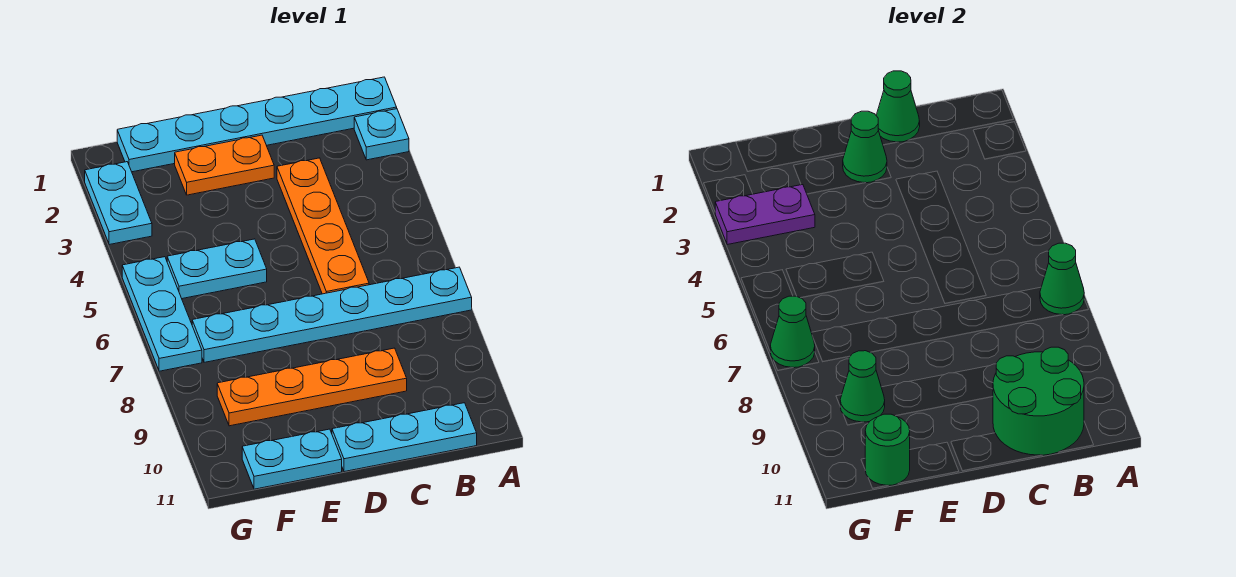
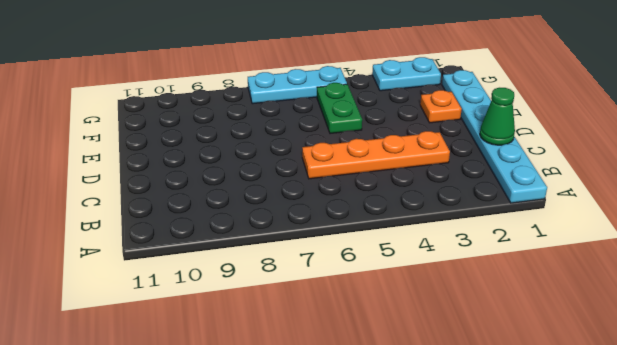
orange 1x1 plate [420,90,462,123] -> orange 1x2 plate [175,135,274,195]
green 1x2 plate [317,83,362,134] -> cyan 1x2 plate [167,239,267,299]
none -> cyan 1x1 plate [354,109,409,160]
none -> cyan 1x6 plate [192,267,472,362]
none -> cyan 1x3 plate [332,403,477,472]

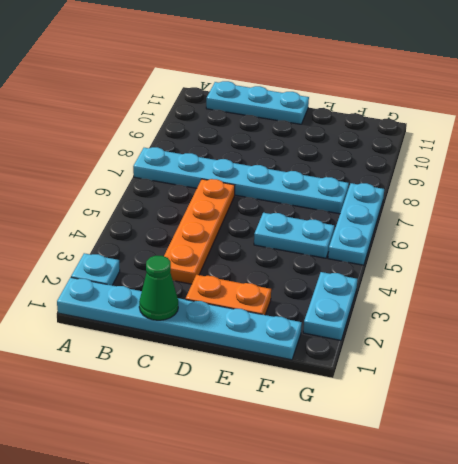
none -> orange 1x4 plate [217,348,407,426]
none -> cyan 1x2 plate [242,429,342,489]
none -> green 1x1 cone [1040,243,1084,315]

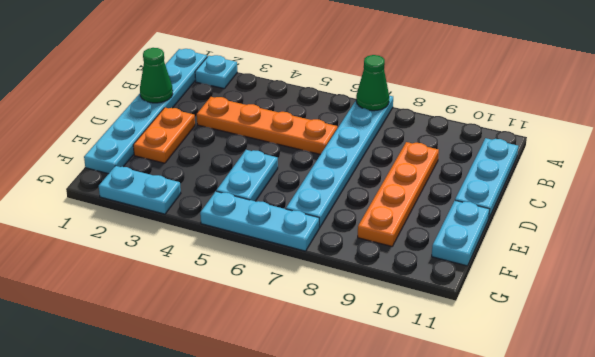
none -> green 2x2 round brick [993,347,1084,455]
none -> green 1x1 cone [843,111,887,183]
none -> purple 1x2 plate [715,185,815,245]

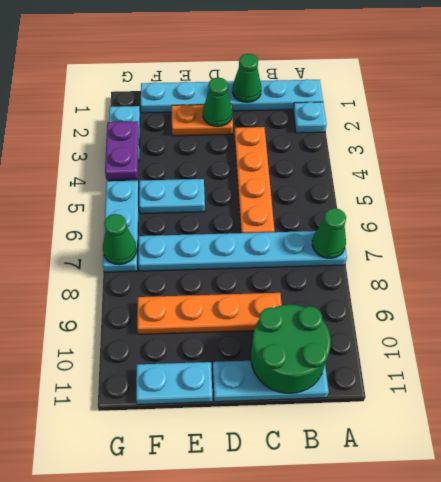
purple 1x2 plate [105,121,139,180] -> purple 1x2 plate turned to [715,185,815,245]
none -> green 1x1 cone [840,351,885,422]
none -> green 1x1 round brick [865,414,910,486]

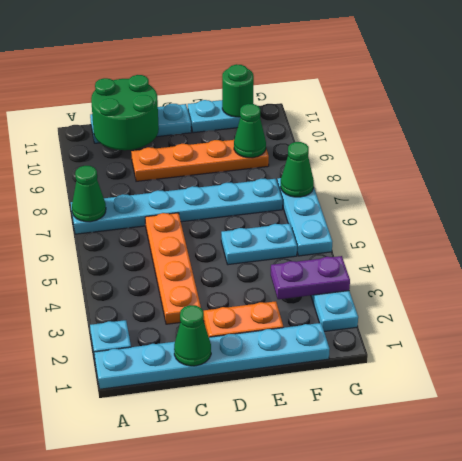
none -> green 1x1 cone [843,111,887,183]

